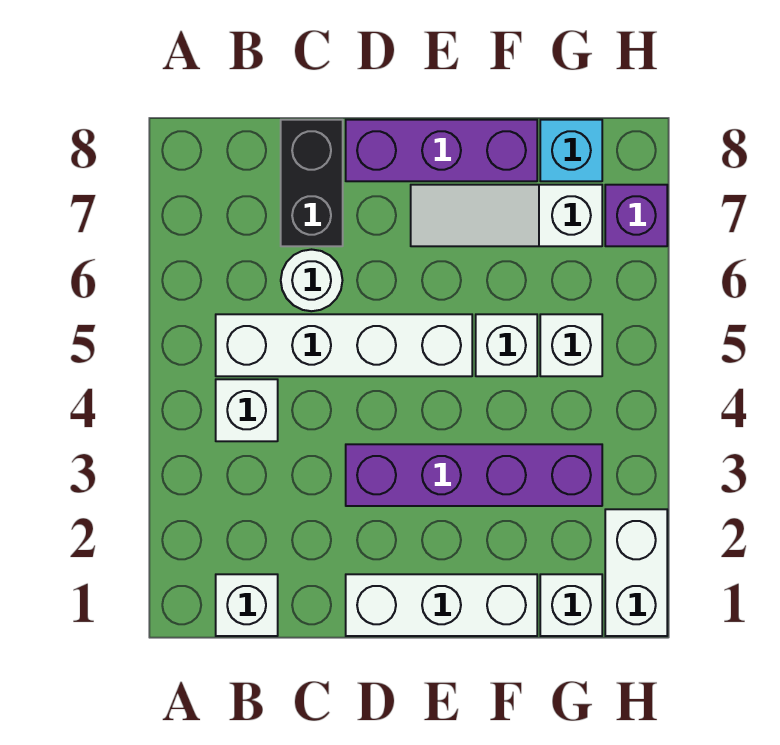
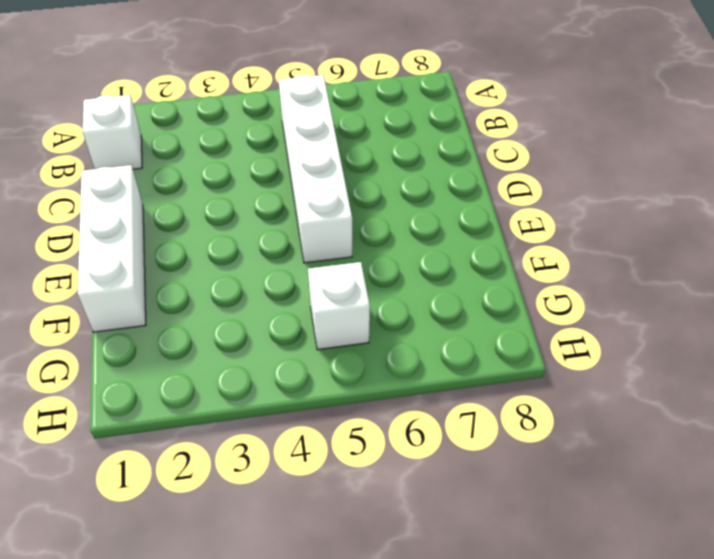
none -> white 1x1 brick [216,379,278,441]
none -> white 1x1 round brick [281,250,342,311]
none -> black 1x2 brick [281,120,343,246]

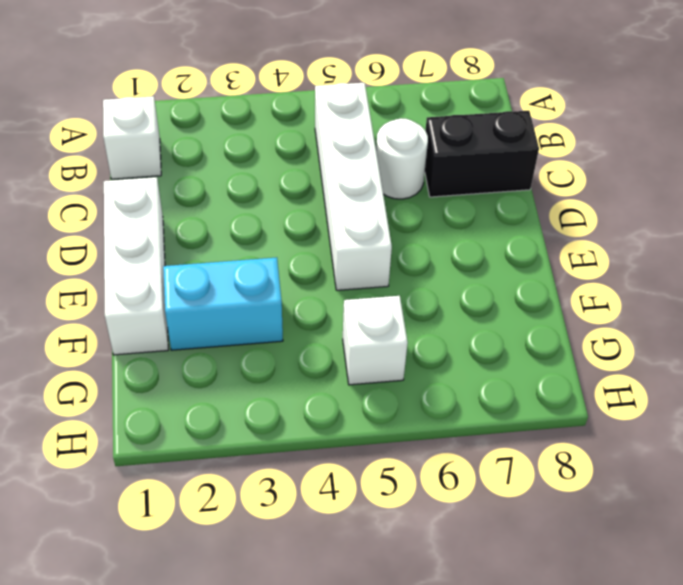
cyan 1x2 brick [163,257,283,350] -> purple 1x4 brick [346,444,602,506]
none -> white 1x1 brick [216,379,278,441]
none -> purple 1x3 brick [346,120,537,181]
none -> white 1x3 slope [411,185,602,246]

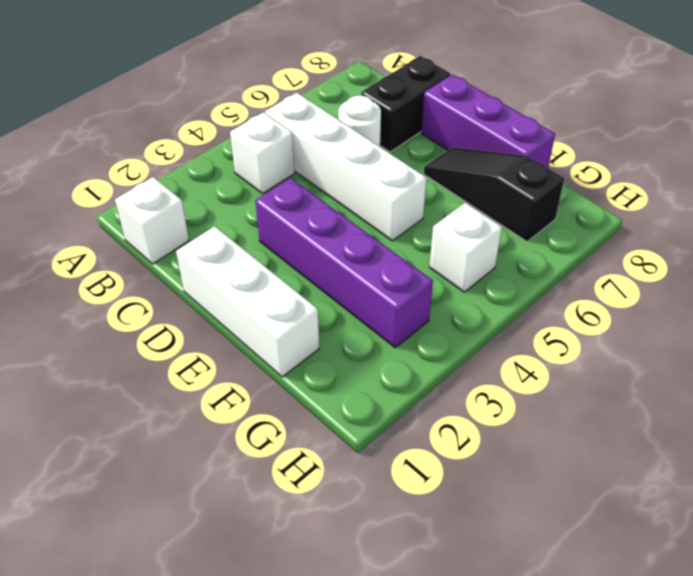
black 1x3 slope [424,147,564,242] -> white 1x3 slope [411,185,602,246]
none -> white 1x1 brick [476,314,537,376]
none -> white 1x1 brick [540,574,602,636]
none -> cyan 1x1 brick [540,120,602,181]

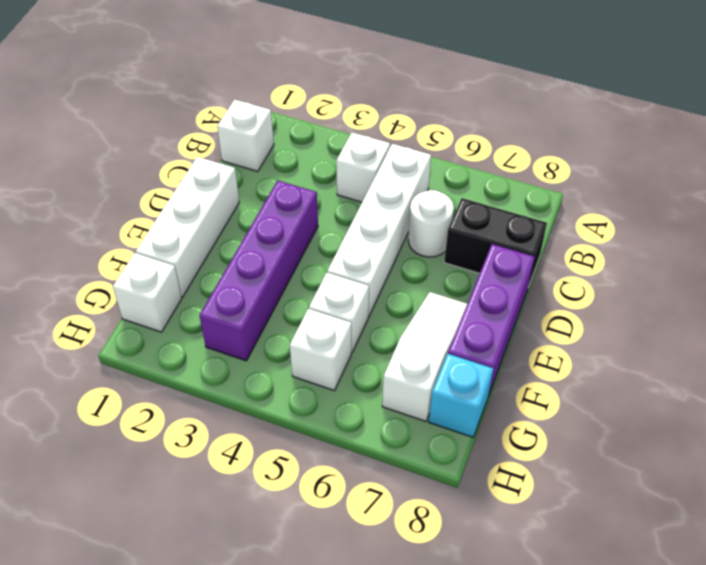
none -> white 1x2 brick [605,509,667,636]
none -> purple 1x1 brick [605,185,667,246]

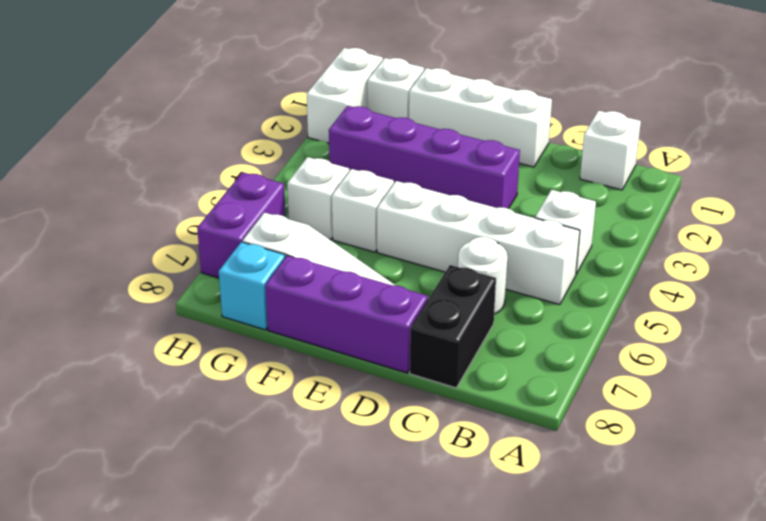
purple 1x2 brick [197,172,286,278] -> purple 1x1 brick [605,185,667,246]

